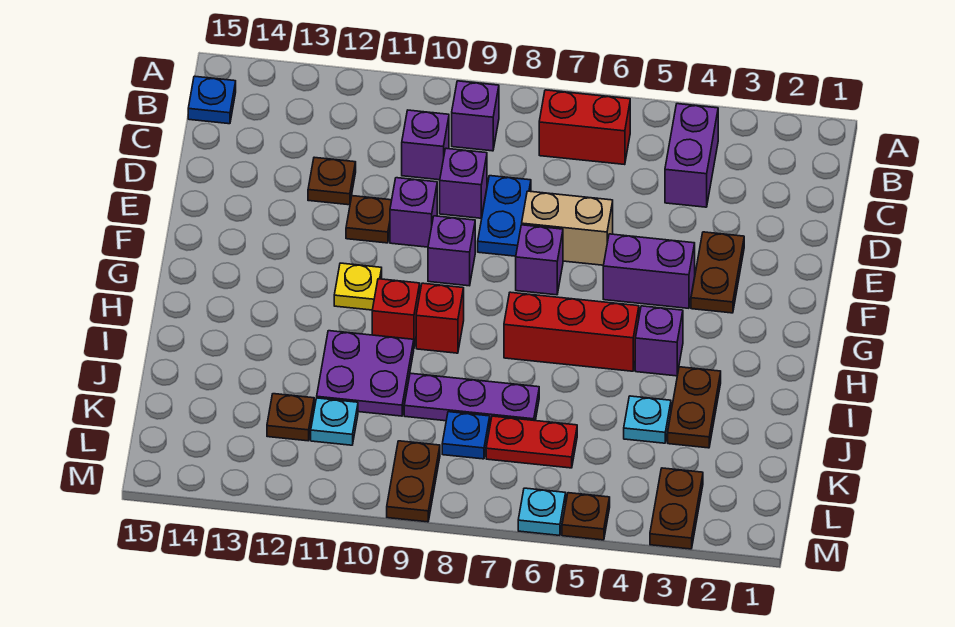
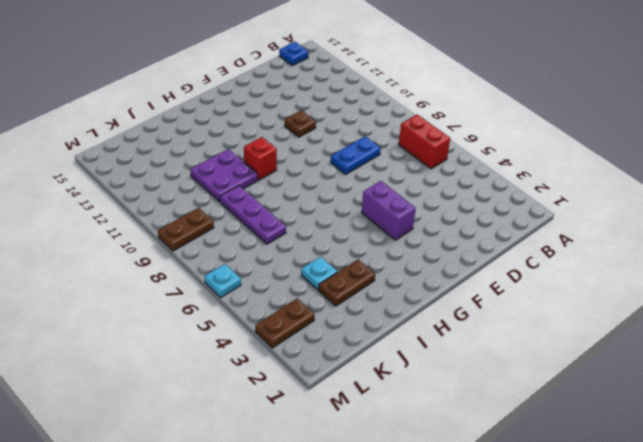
none -> purple 1x2 brick [665,104,718,207]
none -> purple 1x1 brick [452,81,499,151]
none -> purple 1x1 brick [402,110,449,180]
none -> purple 1x1 brick [440,148,487,218]

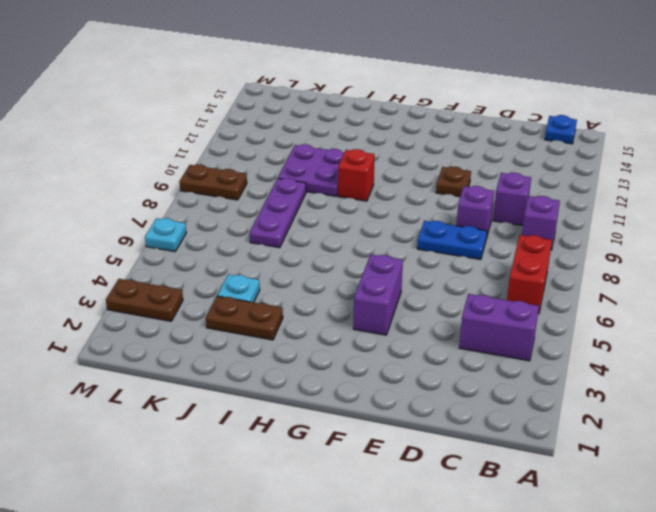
none -> brown 1x1 plate [308,157,356,205]
none -> brown 1x2 plate [691,232,744,313]
none -> tan 1x2 brick [522,191,613,265]
none -> purple 1x1 brick [390,178,437,247]

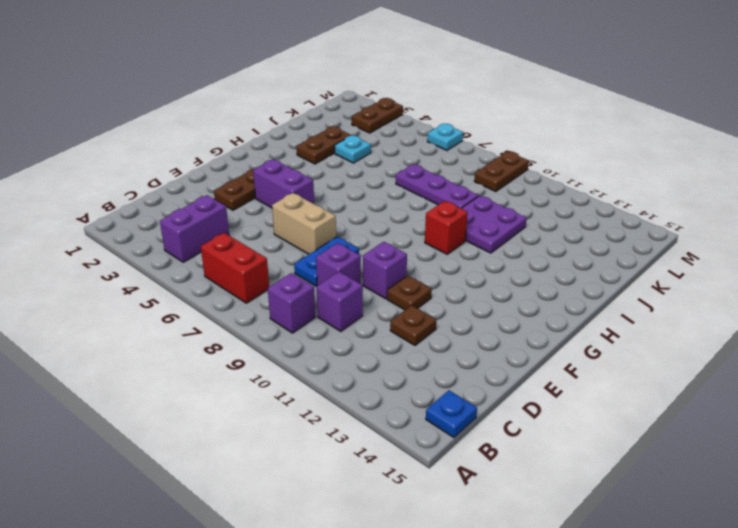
none -> purple 1x1 brick [516,225,563,295]
none -> purple 1x1 brick [428,216,475,286]
none -> yellow 1x1 plate [334,263,382,310]
none -> purple 1x1 brick [635,306,683,376]

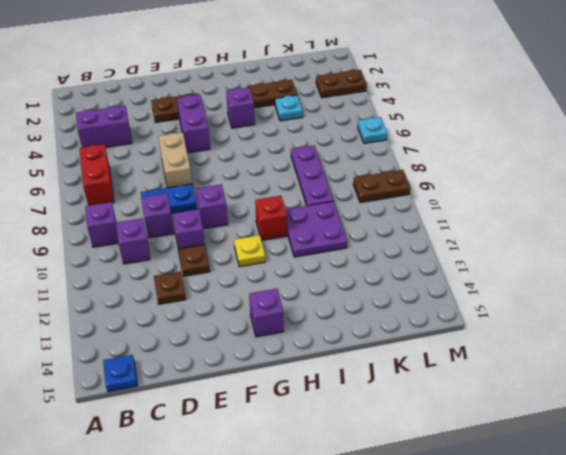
purple 1x1 brick [249,289,284,337] -> purple 1x1 brick moved to [516,225,563,295]
none -> red 1x3 brick [504,292,639,371]
none -> red 1x1 brick [416,283,464,353]
none -> red 1x2 plate [486,416,577,468]
none -> blue 1x1 plate [442,412,490,459]

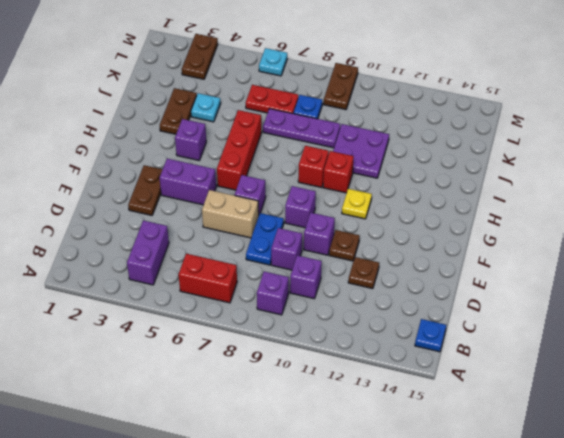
red 1x3 brick [217,110,261,190] -> red 1x3 brick turned to [504,292,639,371]
none -> cyan 1x1 plate [311,398,358,445]
none -> brown 1x1 plate [267,394,314,441]
none -> brown 1x1 plate [562,493,610,540]

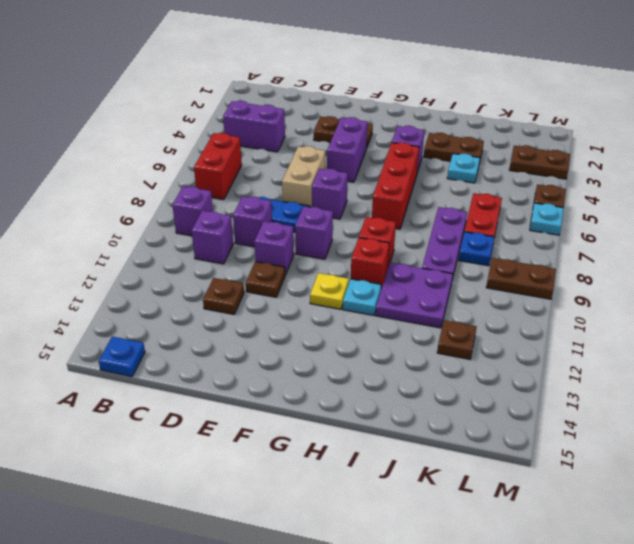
cyan 1x1 plate [343,279,381,315] -> cyan 1x1 plate moved to [311,398,358,445]

